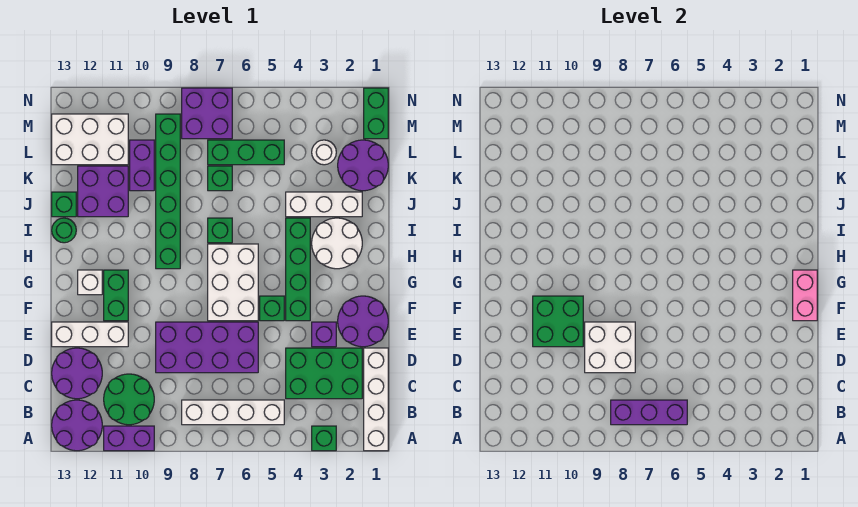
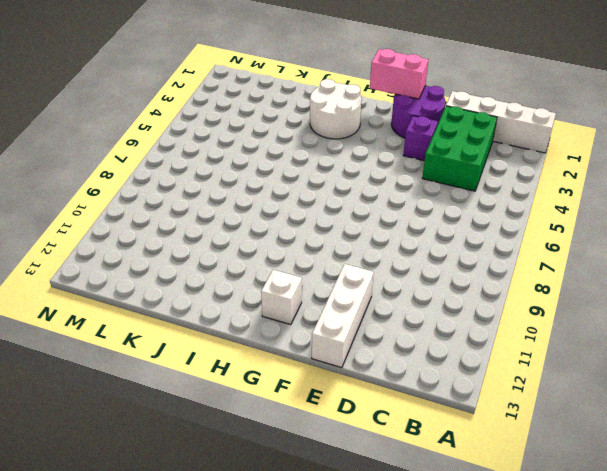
none -> green 1x1 brick [312,426,336,451]
none -> purple 1x2 brick [104,426,154,451]
none -> purple 2x2 round brick [52,400,102,451]
none -> white 1x4 brick [182,400,284,425]

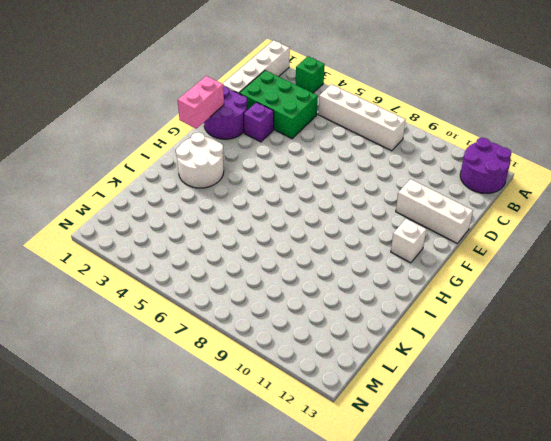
none -> purple 1x2 brick [104,426,154,451]
none -> green 2x2 round brick [104,374,154,425]
none -> purple 2x2 round brick [52,348,102,399]
none -> purple 2x4 brick [156,322,258,373]

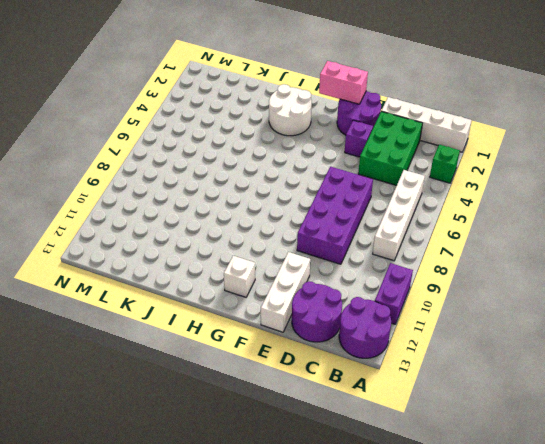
none -> green 2x2 round brick [104,374,154,425]
none -> green 1x4 brick [286,218,310,321]
none -> green 1x1 brick [260,296,284,321]
none -> white 2x3 brick [208,244,258,321]

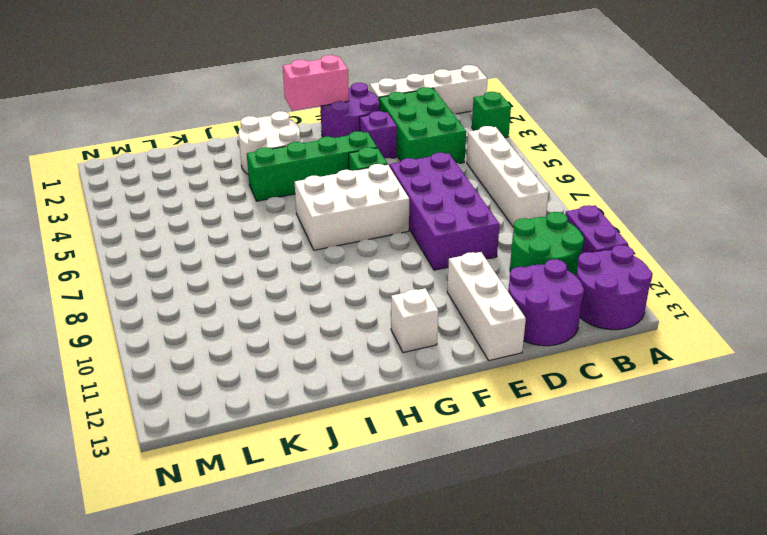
none -> green 1x2 brick [104,270,128,321]
none -> green 1x6 brick [156,114,180,269]
none -> green 1x1 brick [208,218,232,243]
none -> green 1x1 round brick [52,218,76,243]

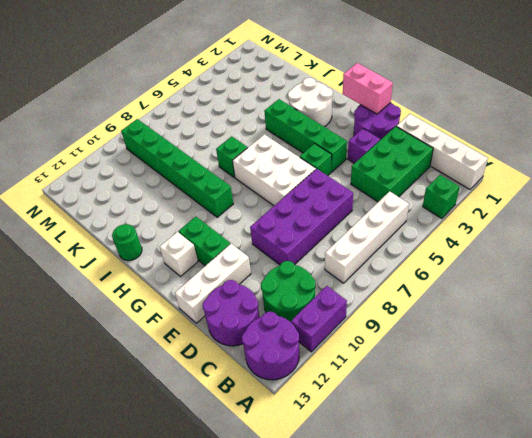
none -> white 1x3 brick [286,192,362,217]
none -> purple 2x2 brick [78,166,128,217]
none -> green 1x1 brick [52,192,76,217]
none -> purple 2x2 round brick [338,140,388,191]

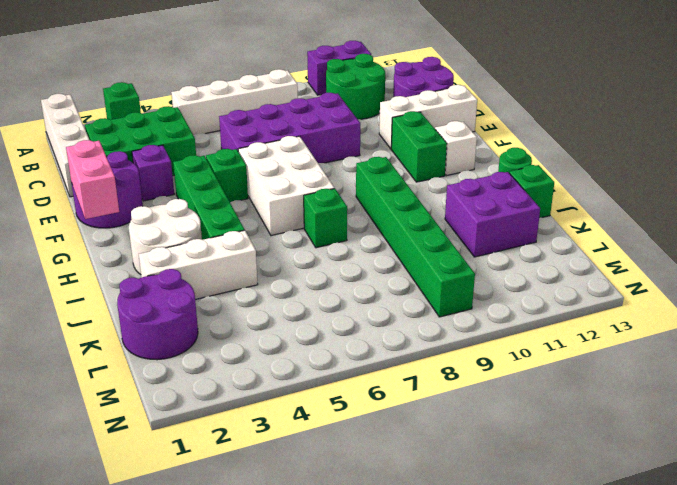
none -> purple 2x2 round brick [52,400,102,451]
none -> green 1x1 brick [208,166,232,191]
none -> purple 1x2 brick [130,140,154,191]
none -> white 1x1 round brick [312,140,336,165]

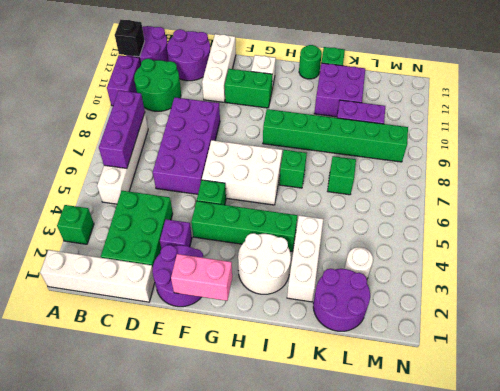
black 1x1 brick [115,20,145,57] -> none
none -> green 1x3 brick [208,140,284,165]
none -> white 2x3 brick [52,114,128,165]
none -> green 1x2 brick [364,88,388,139]
none -> purple 2x2 brick [182,88,232,139]

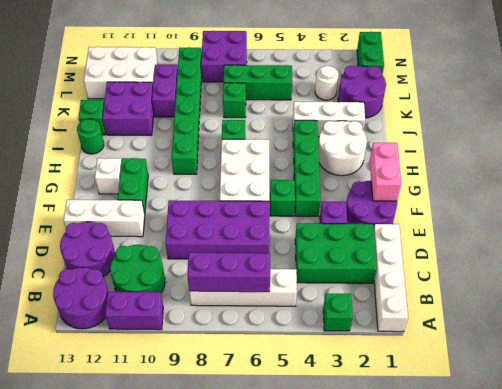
none -> white 2x2 brick [585,322,635,373]
none -> green 2x2 brick [533,296,583,347]

